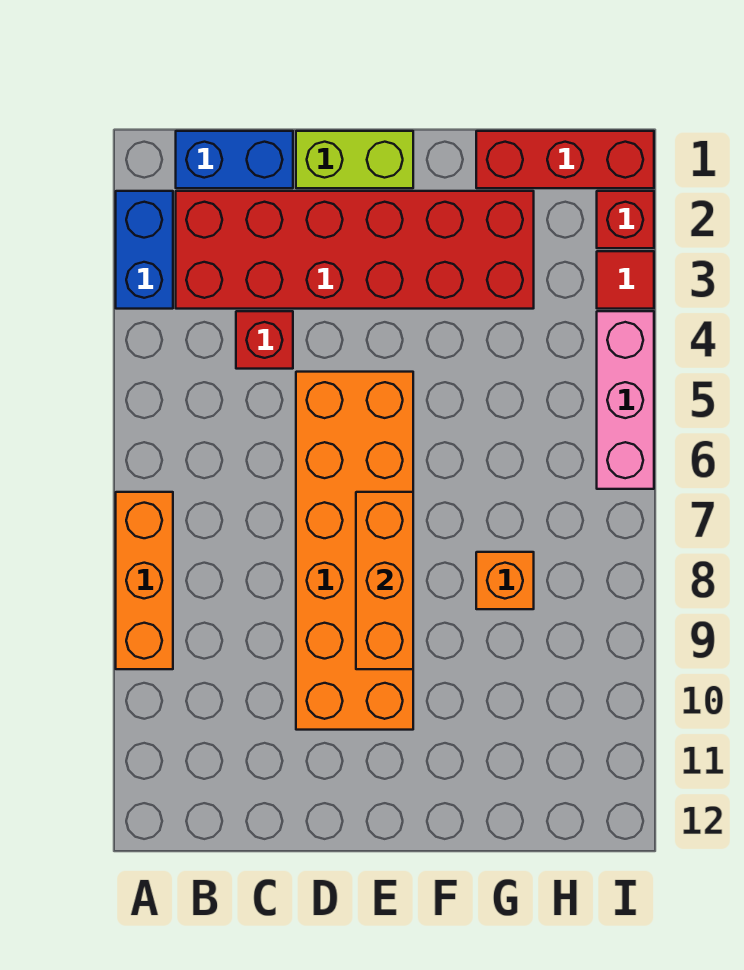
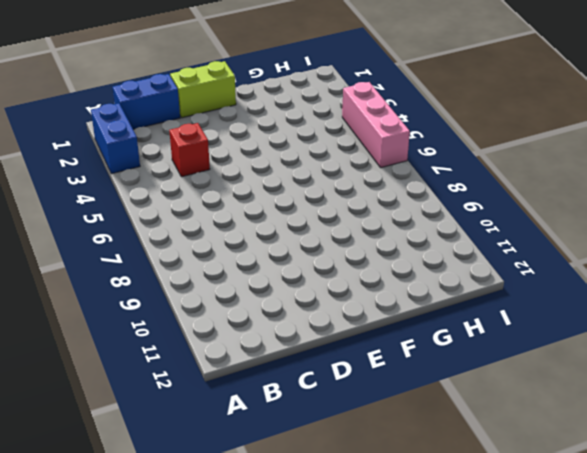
none -> orange 1x3 brick [116,492,173,669]
none -> red 2x6 brick [176,191,534,309]
none -> orange 2x6 brick [296,372,413,730]

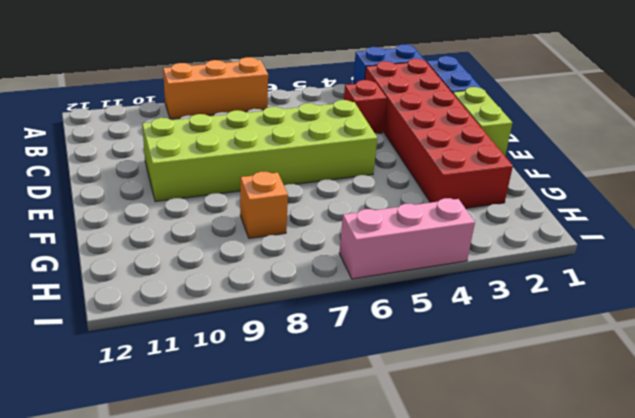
lime 2x6 brick [142,100,377,202] -> orange 2x6 brick [296,372,413,730]
none -> red 1x3 brick [476,131,654,188]
none -> red 1x1 brick [597,191,654,248]
none -> red 1x1 tile [597,251,654,309]

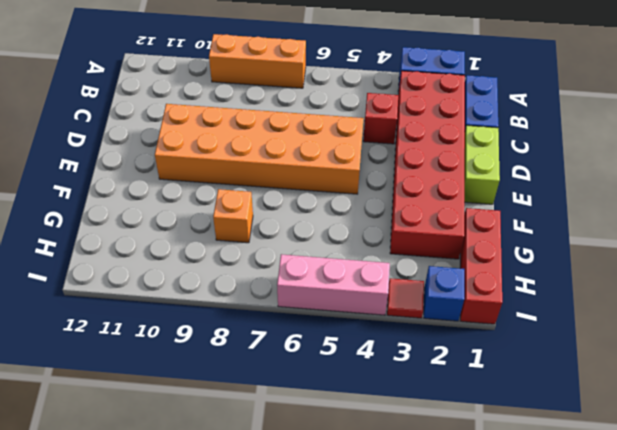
blue 1x1 brick [424,266,464,321] -> red 1x1 brick [597,191,654,248]
none -> orange 1x3 brick [356,492,413,669]

